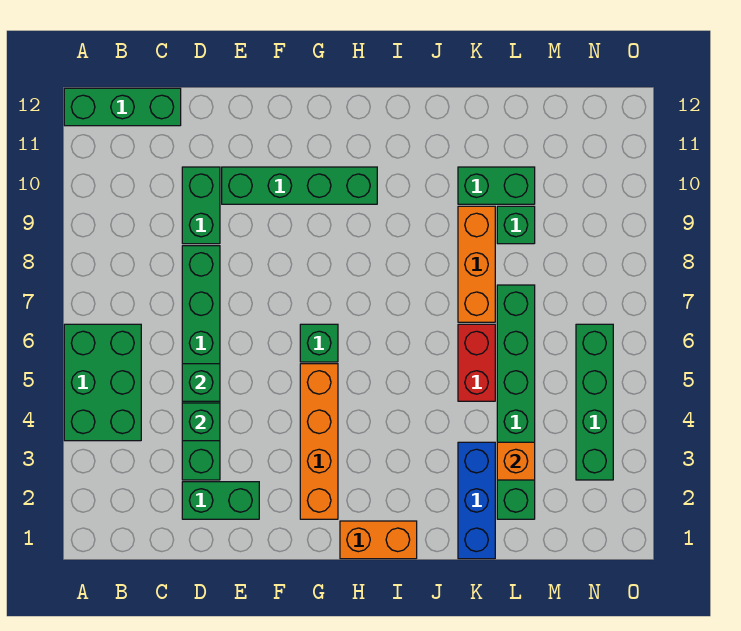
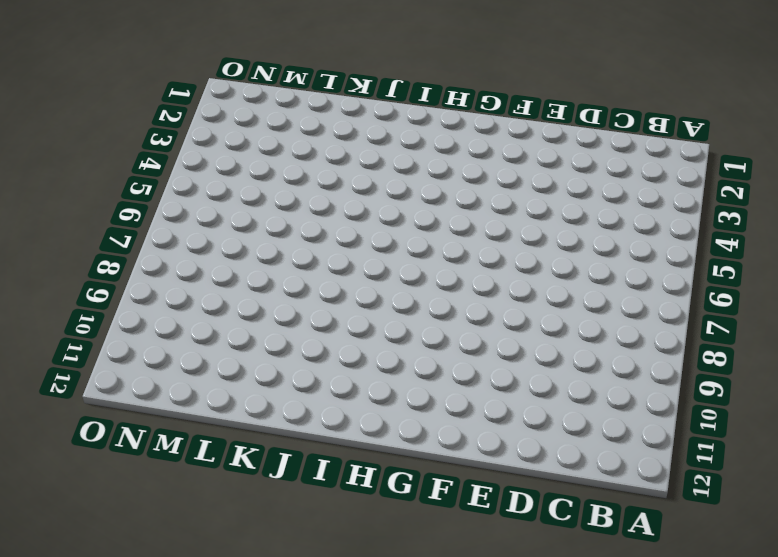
none -> green 2x3 brick [64,324,141,441]
none -> green 1x3 brick [64,88,181,126]
none -> green 1x2 brick [182,482,259,519]

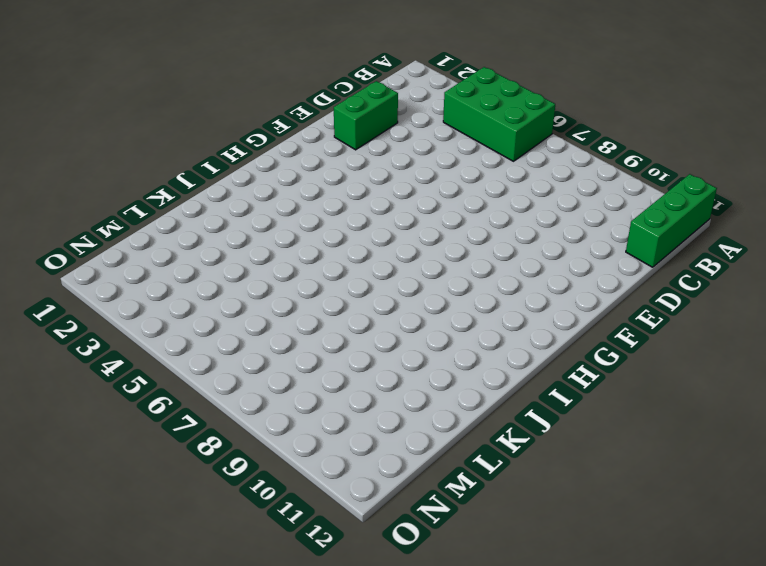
none -> green 1x6 brick [182,246,220,480]
none -> green 1x2 brick [182,167,220,244]
none -> green 1x4 brick [222,167,377,204]

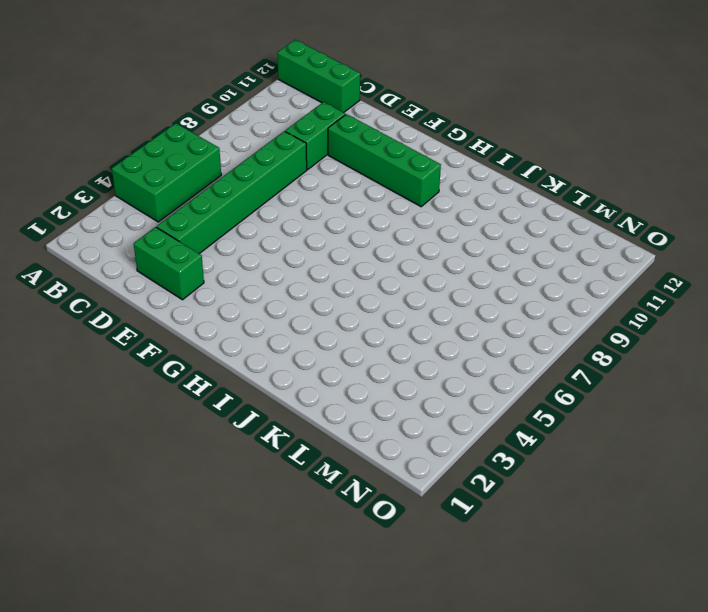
none -> orange 1x4 brick [300,364,338,519]
none -> green 1x1 brick [300,324,338,362]
none -> orange 1x2 brick [340,521,417,559]

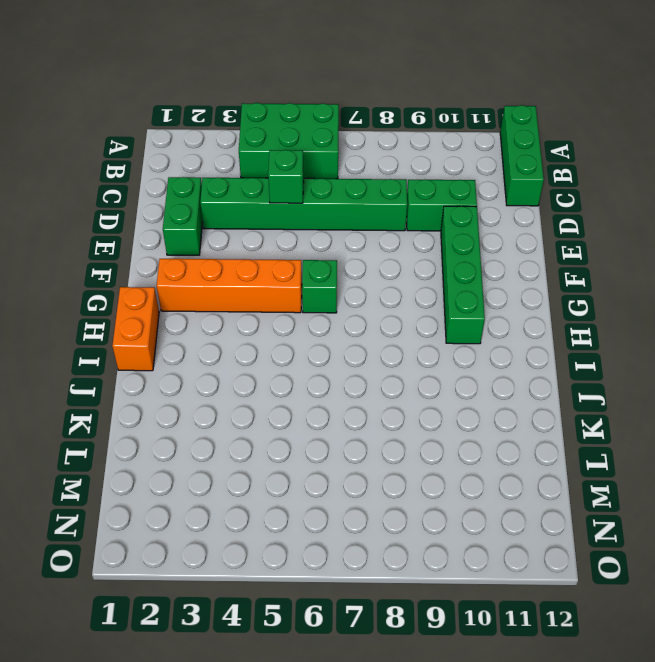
none -> blue 1x3 brick [458,442,495,559]
none -> red 1x2 brick [458,324,495,401]
none -> orange 1x3 brick [458,206,495,322]

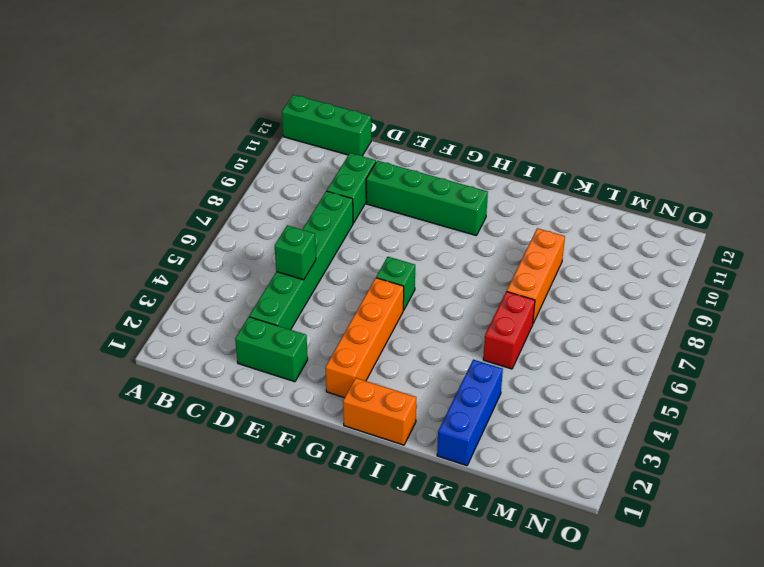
none -> green 2x3 brick [64,324,141,441]
none -> green 1x2 brick [458,167,535,204]
none -> green 1x6 brick [497,285,535,519]

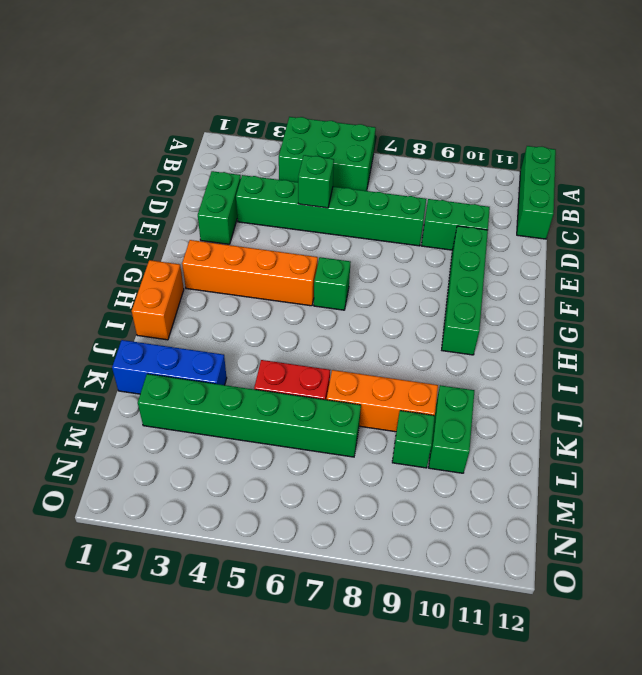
none -> green 1x4 brick [576,324,613,480]
none -> green 1x1 brick [182,403,220,441]
none -> orange 1x1 brick [497,442,535,480]

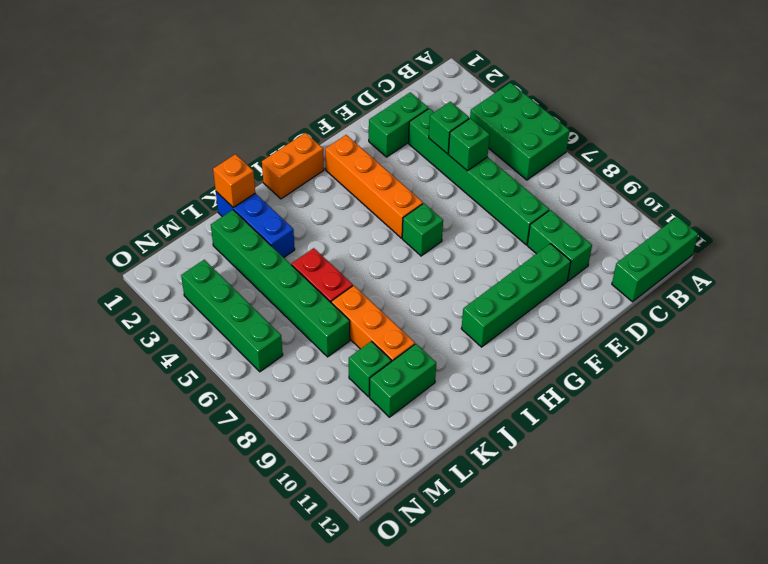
orange 1x1 brick [213,154,255,207] -> orange 1x1 brick moved to [497,442,535,480]

